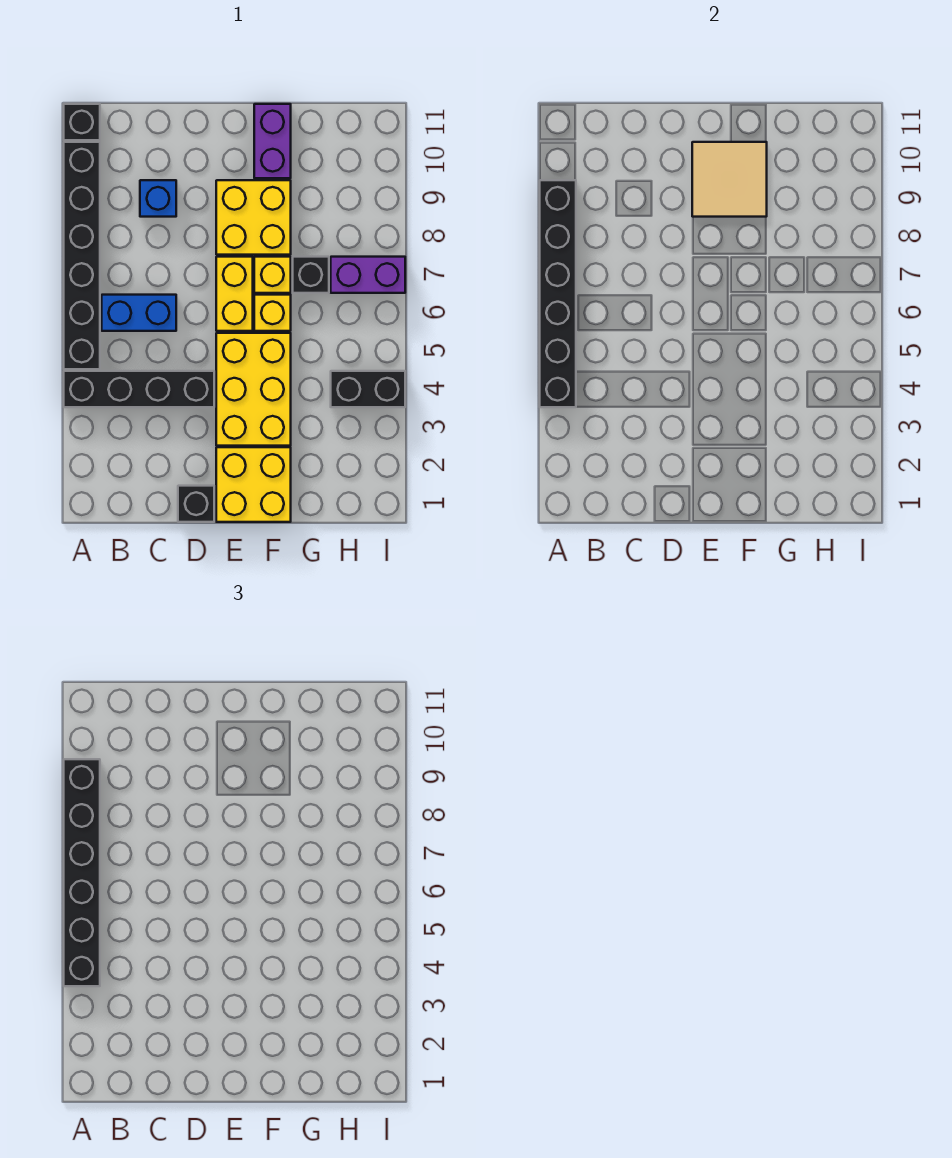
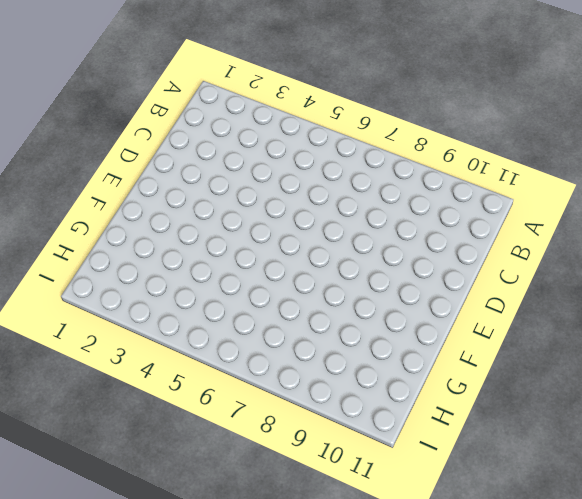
none -> black 1x4 brick [64,371,214,407]
none -> black 1x6 brick [64,142,100,369]
none -> black 1x1 brick [64,104,100,140]

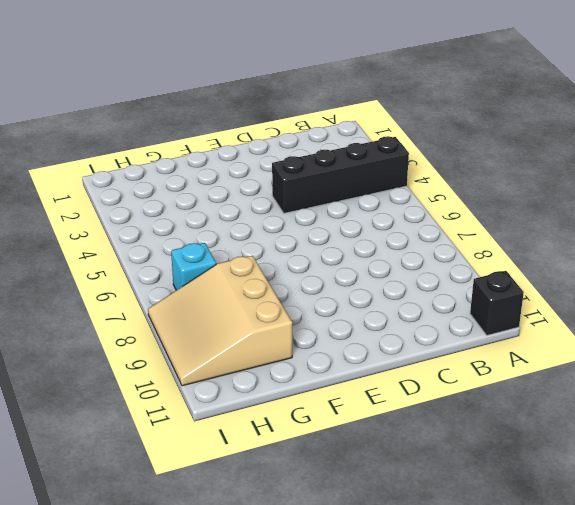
tan 3x3 slope [148,256,292,386] -> none
cyan 1x1 brick [171,243,216,290] -> purple 1x2 brick [331,257,405,293]
none -> black 1x6 brick [64,142,100,369]
none -> blue 1x2 brick [102,295,176,331]
none -> blue 1x1 brick [140,180,176,217]

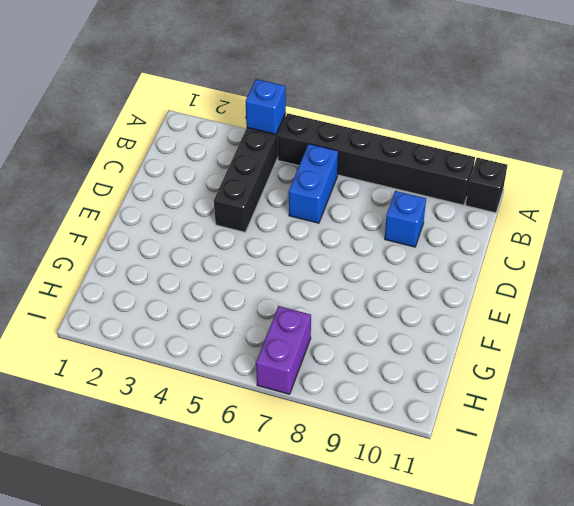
blue 1x1 brick [245,79,286,134] -> black 1x6 brick [540,180,576,407]
none -> black 1x1 brick [178,486,214,522]
none -> yellow 2x2 brick [216,447,291,522]
none -> yellow 2x3 brick [216,333,291,446]

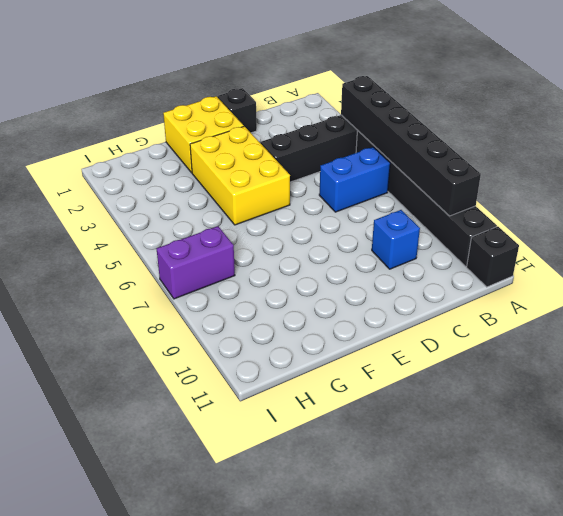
none -> yellow 1x2 brick [216,257,253,331]
none -> yellow 2x2 brick [216,180,291,255]
none -> yellow 1x1 brick [254,295,291,331]

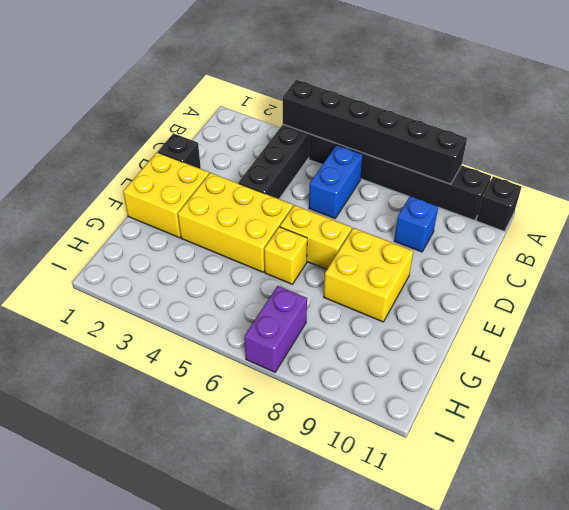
none -> yellow 1x1 brick [254,257,291,293]
none -> purple 1x2 brick [254,104,291,178]
none -> black 1x1 brick [293,257,329,293]

